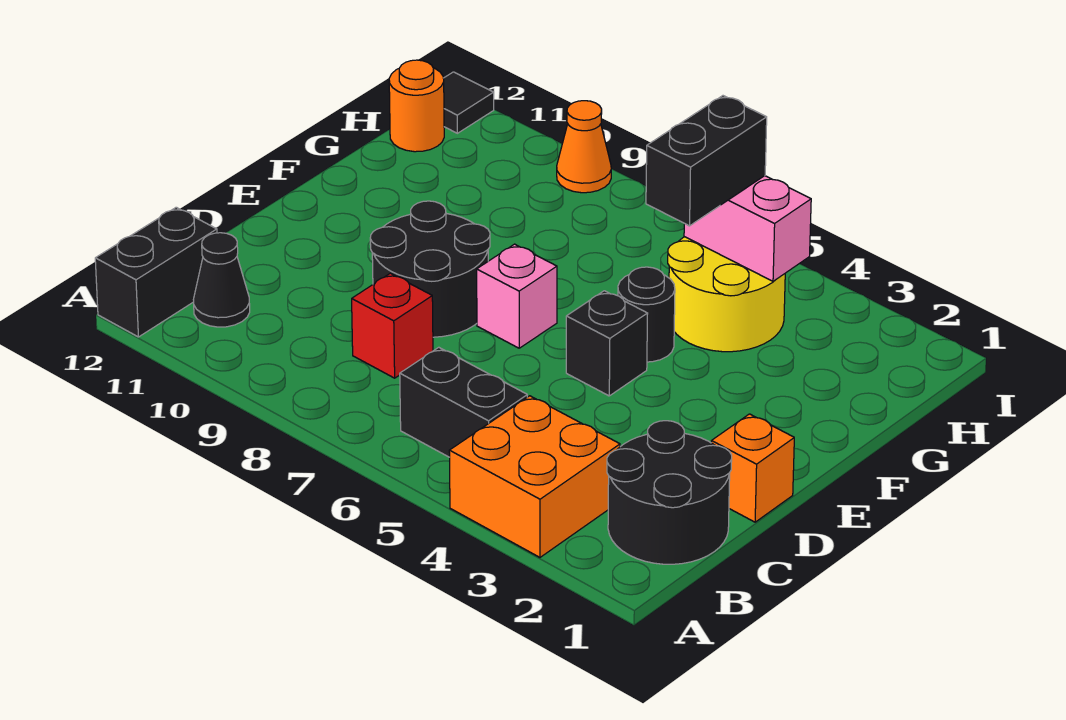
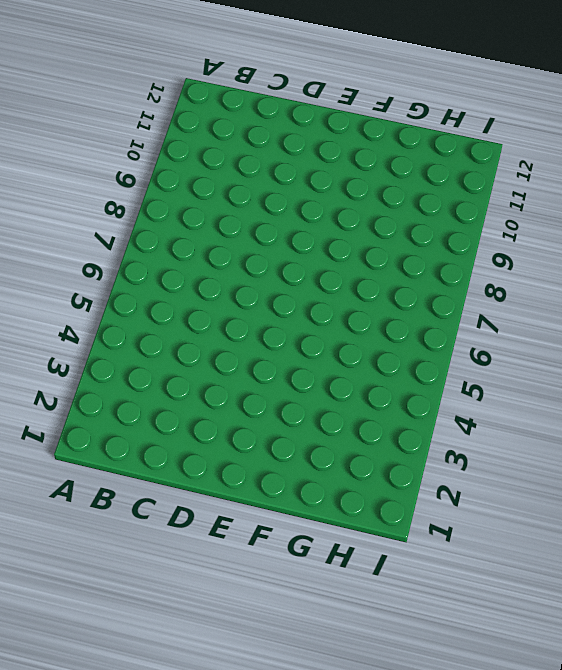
none -> orange 2x2 brick [449,396,620,557]
none -> black 1x2 brick [95,207,217,337]
none -> black 2x2 round brick [607,421,732,564]

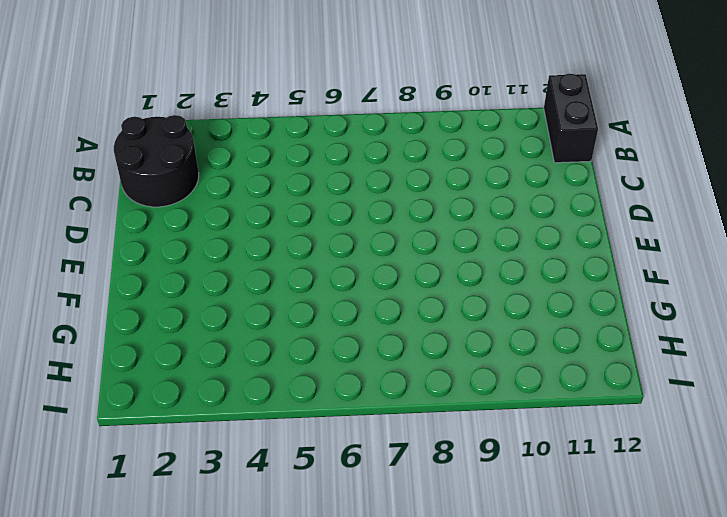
none -> orange 2x2 brick [449,396,620,557]
none -> black 1x2 brick [400,347,527,457]
none -> black 1x1 cone [193,233,250,327]

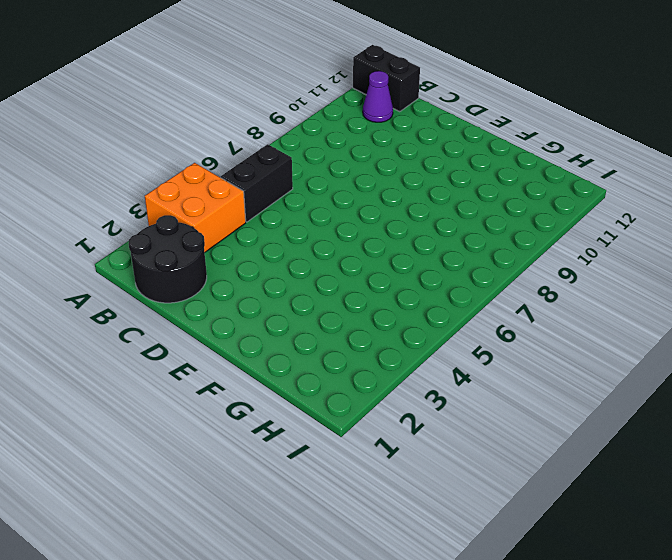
purple 1x1 cone [363,71,393,122] -> black 1x1 cone [193,233,250,327]
none -> red 1x1 brick [352,273,433,378]
none -> orange 1x1 brick [711,414,794,522]
none -> black 2x2 round brick [370,201,490,337]

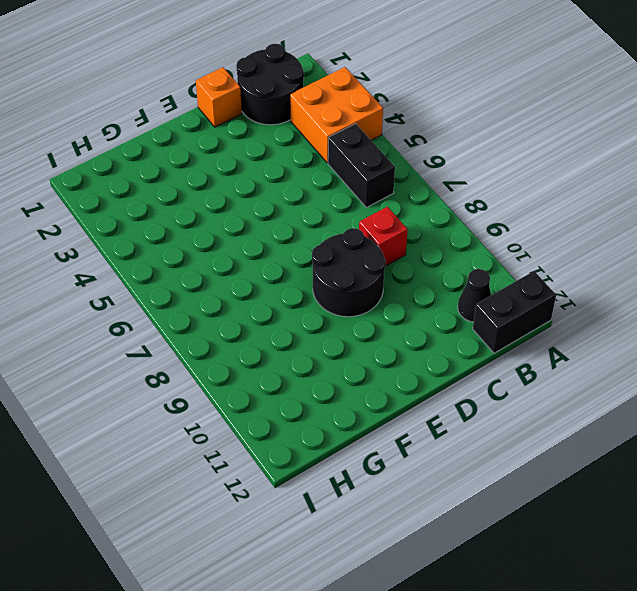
none -> black 1x1 brick [566,291,648,396]
none -> pink 1x1 brick [477,244,557,348]
none -> black 1x1 round brick [618,267,675,362]

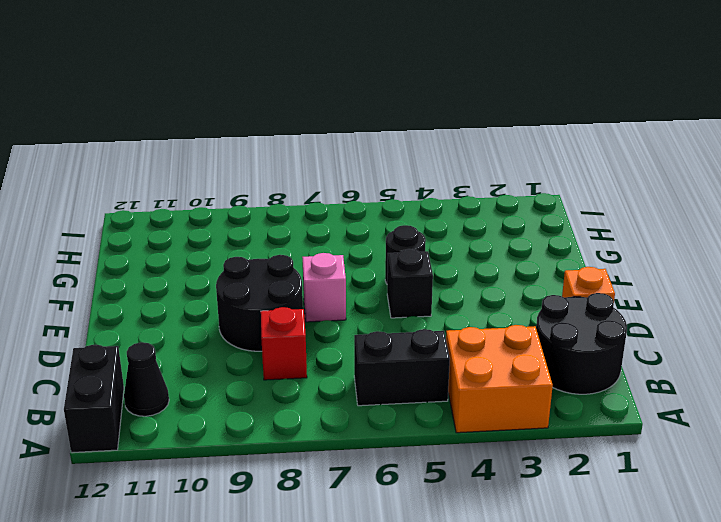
none -> yellow 2x2 round brick [668,237,785,352]
none -> orange 1x1 round brick [389,60,444,152]
none -> orange 1x1 cone [557,101,611,193]

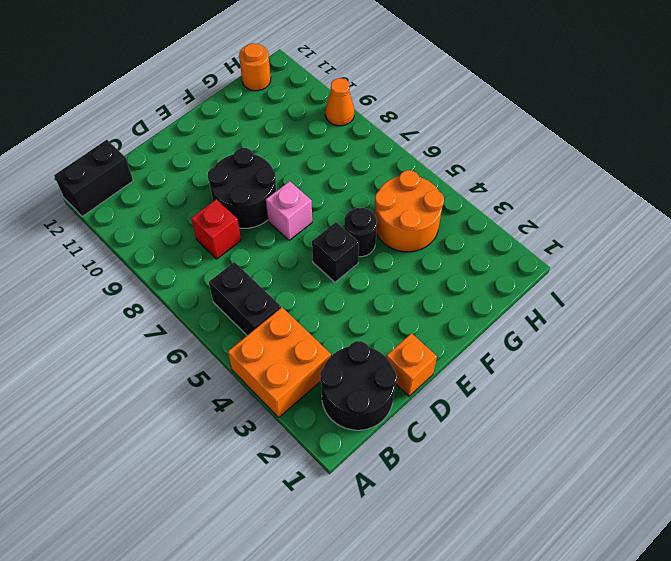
orange 2x2 round brick [375,170,444,252] -> yellow 2x2 round brick [668,237,785,352]
none -> black 1x1 cone [193,233,250,327]
none -> black 1x1 tile [443,72,494,133]
none -> pink 1x2 brick [684,176,811,281]

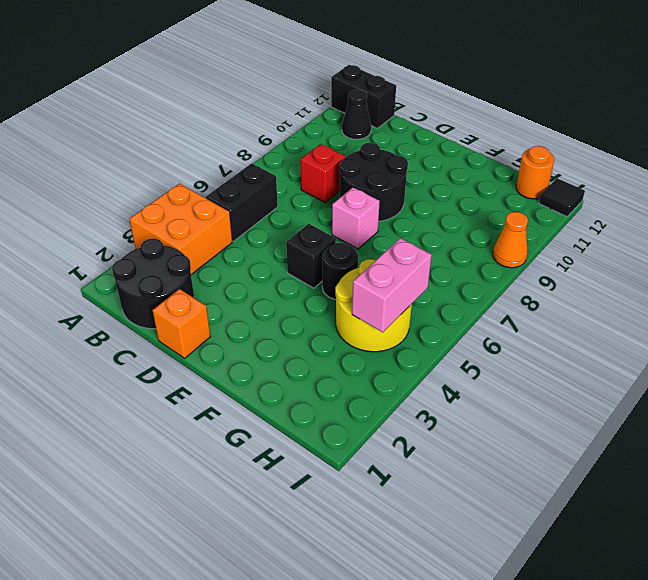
none -> black 1x2 brick [646,96,767,226]

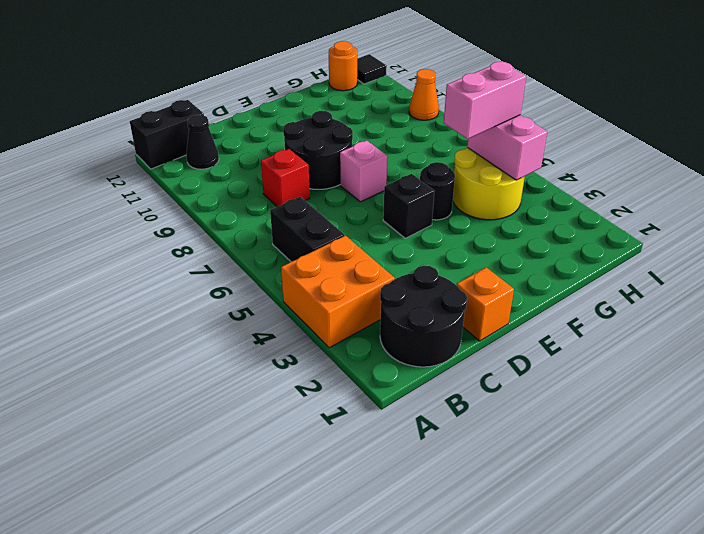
pink 1x2 brick [444,62,526,139] -> black 1x2 brick [646,96,767,226]

